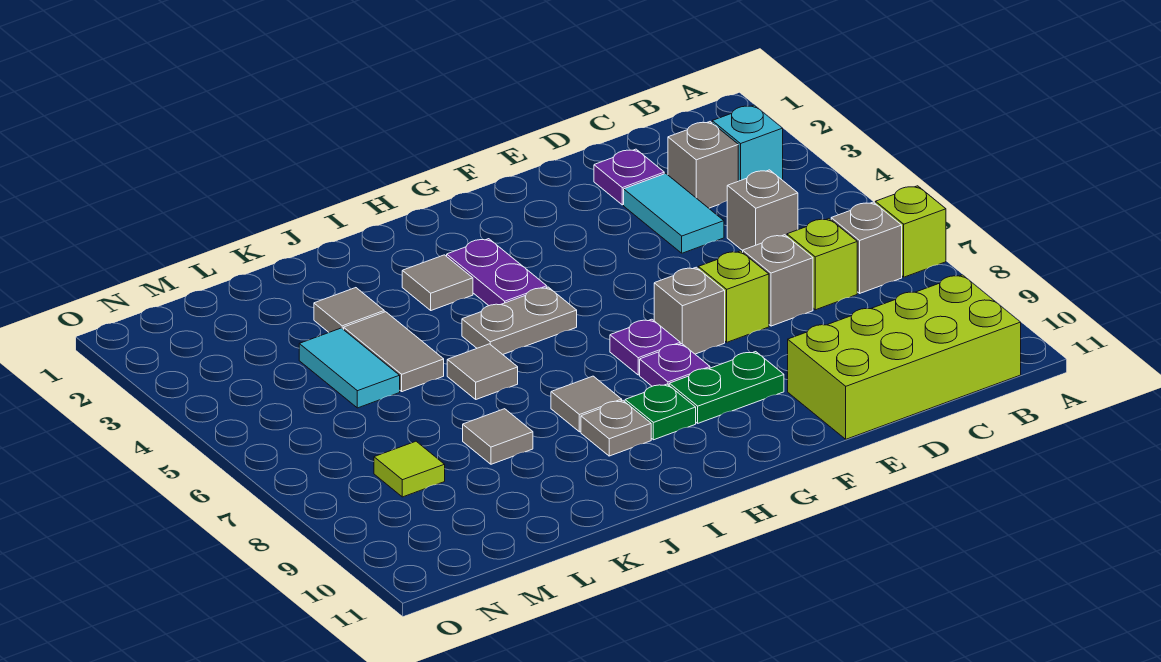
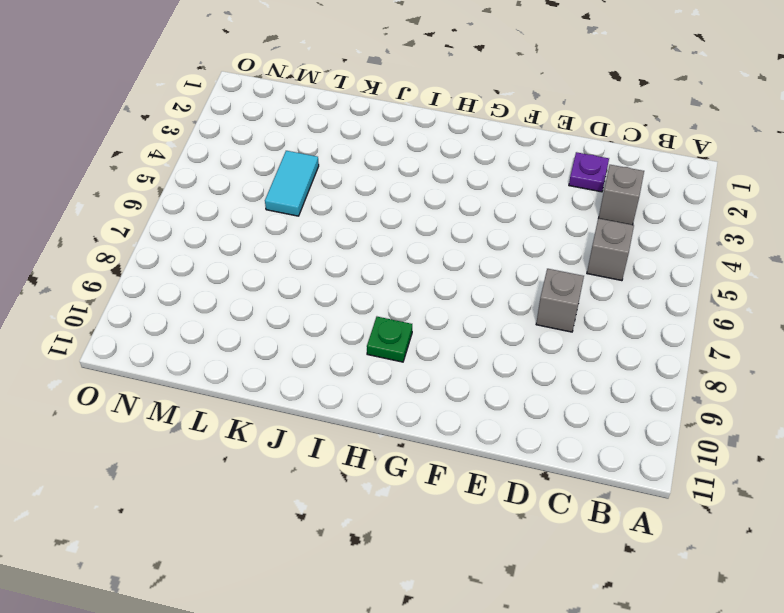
none -> lime 1x1 brick [875,186,946,277]
none -> cyan 1x1 brick [712,105,783,181]
none -> grey 1x1 brick [831,202,902,293]

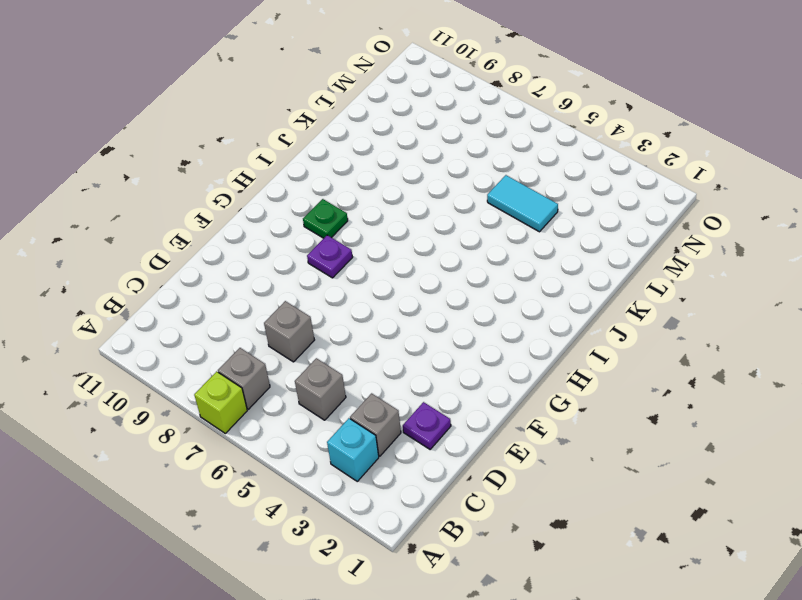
none -> lime 2x4 brick [788,275,1021,439]
none -> lime 1x1 brick [787,219,857,310]
none -> cyan 1x2 tile [624,173,724,253]

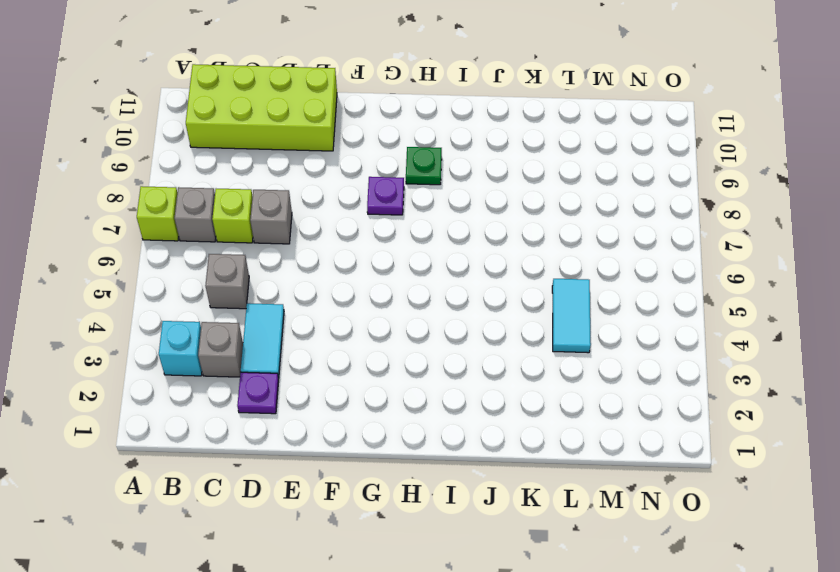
none -> lime 1x1 brick [698,251,769,342]
none -> grey 1x1 brick [654,267,725,354]
none -> green 1x2 plate [669,352,784,423]

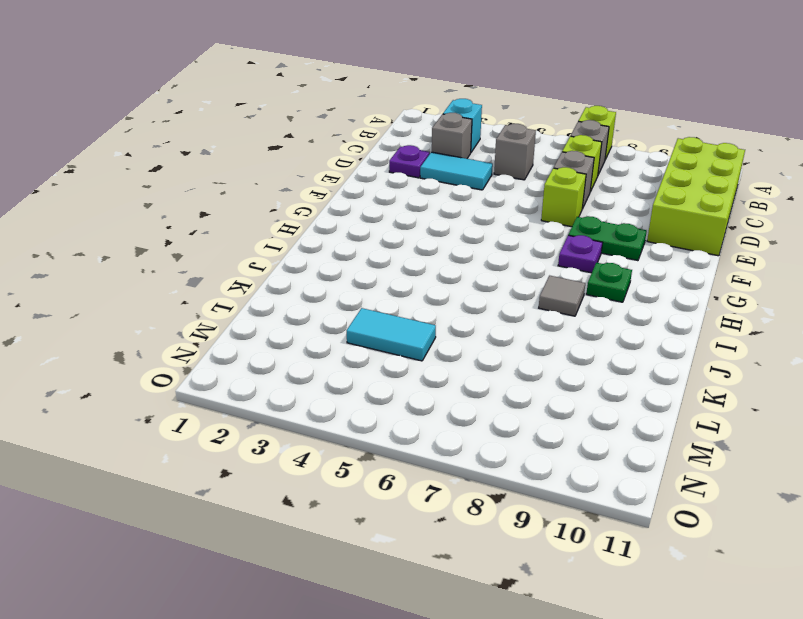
green 1x2 plate [568,216,647,261] -> green 1x2 plate turned to [669,352,784,423]
none -> grey 1x1 brick [654,267,725,354]
none -> purple 1x1 plate [610,319,680,375]
none -> purple 1x2 plate [447,239,547,306]

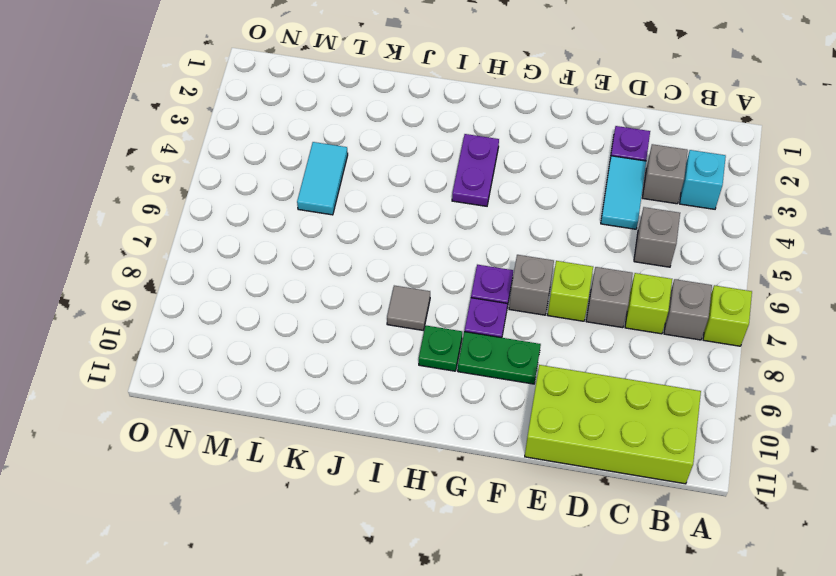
none -> grey 1x2 plate [462,287,577,354]
none -> grey 1x1 tile [402,255,473,310]
none -> grey 1x1 plate [581,400,651,456]

